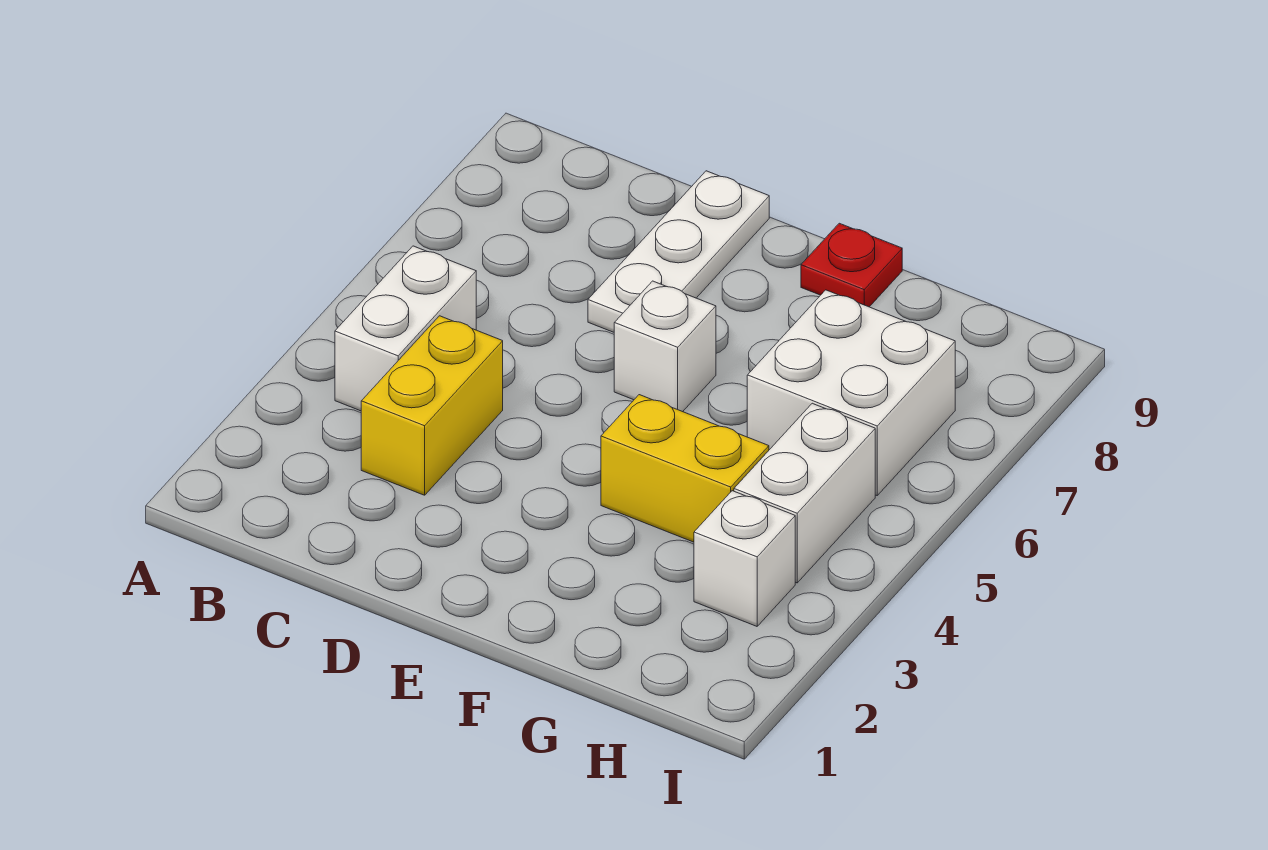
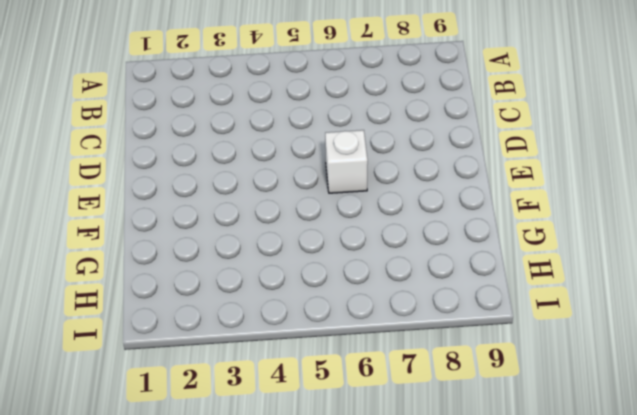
none -> white 1x2 brick [335,246,476,411]
none -> yellow 1x2 brick [361,316,503,495]

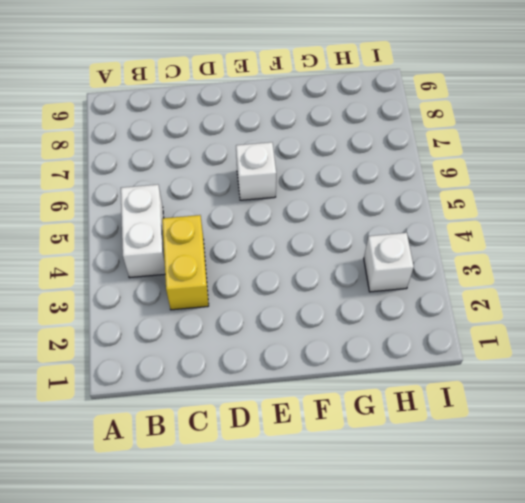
none -> white 1x3 plate [588,171,769,332]
none -> yellow 1x2 brick [601,395,769,542]

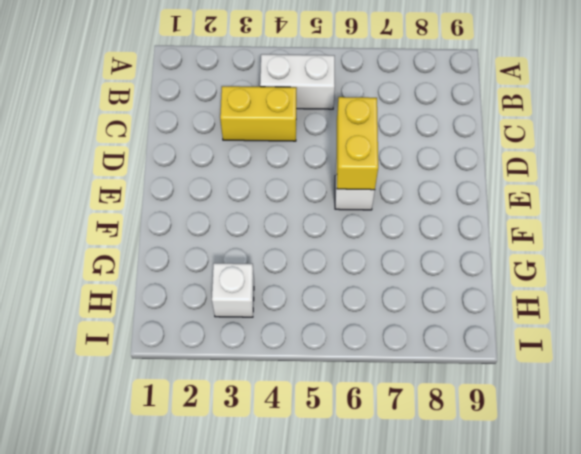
yellow 1x2 brick [337,97,378,190] -> yellow 1x2 brick moved to [601,395,769,542]
none -> white 1x3 plate [588,171,769,332]
none -> red 1x1 plate [801,223,902,307]

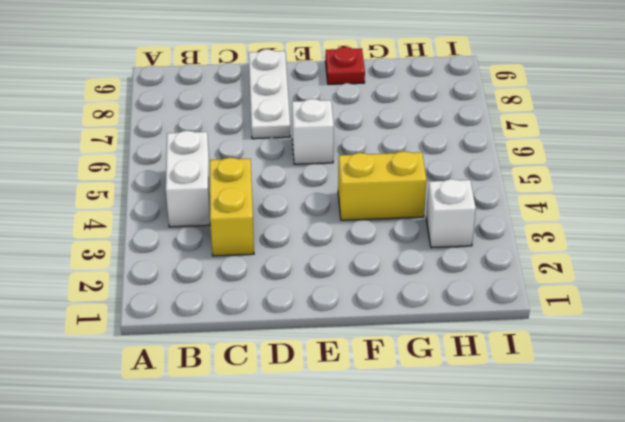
none -> white 2x2 brick [747,290,955,495]
none -> white 1x2 brick [734,403,875,583]

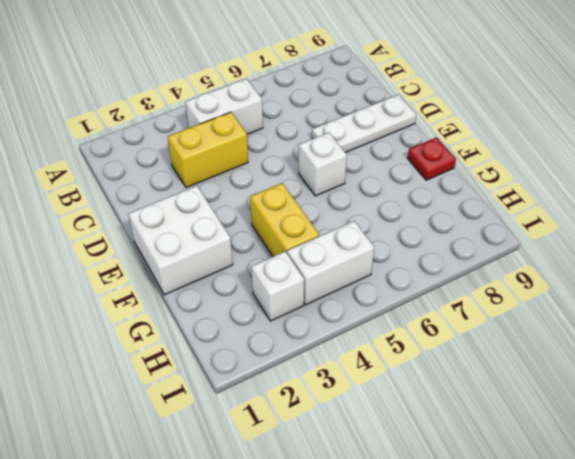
white 2x2 brick [128,186,233,295] -> white 2x2 brick moved to [747,290,955,495]

